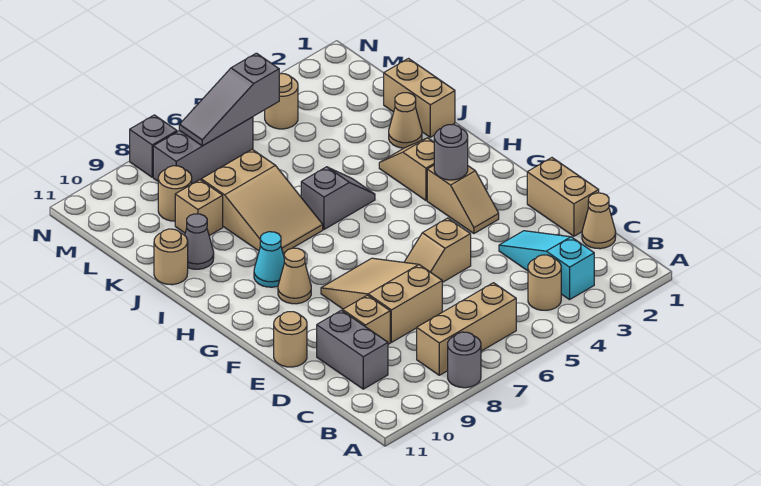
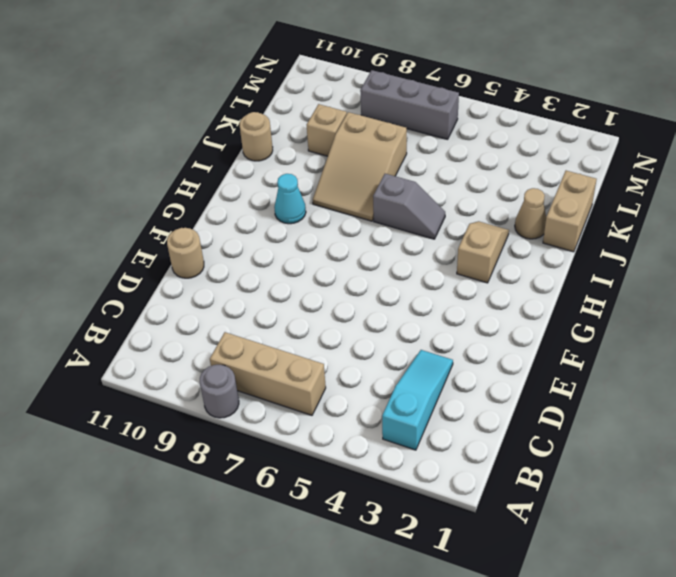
none -> tan 1x1 round brick [528,255,561,310]
none -> tan 1x1 cone [582,193,616,249]
none -> grey 1x2 brick [317,310,388,389]

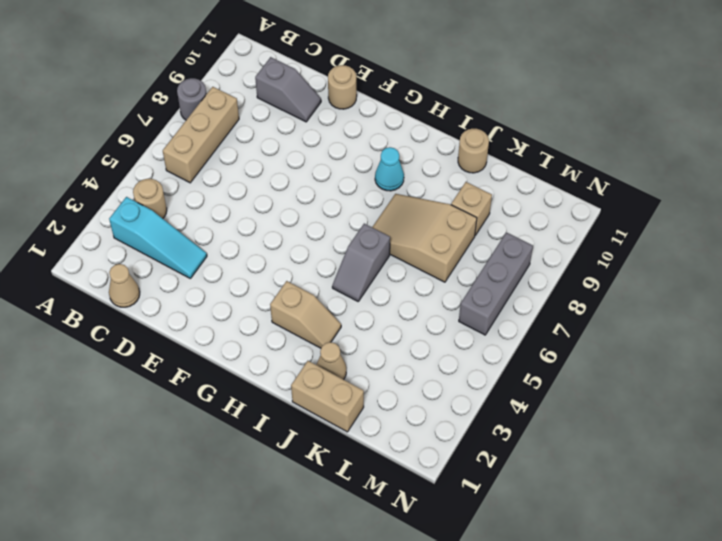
grey 1x2 slope [255,57,321,122] -> grey 1x2 brick [317,310,388,389]
none -> tan 1x2 brick [527,158,599,236]
none -> tan 2x3 slope [321,258,442,342]
none -> tan 1x1 brick [343,295,390,344]

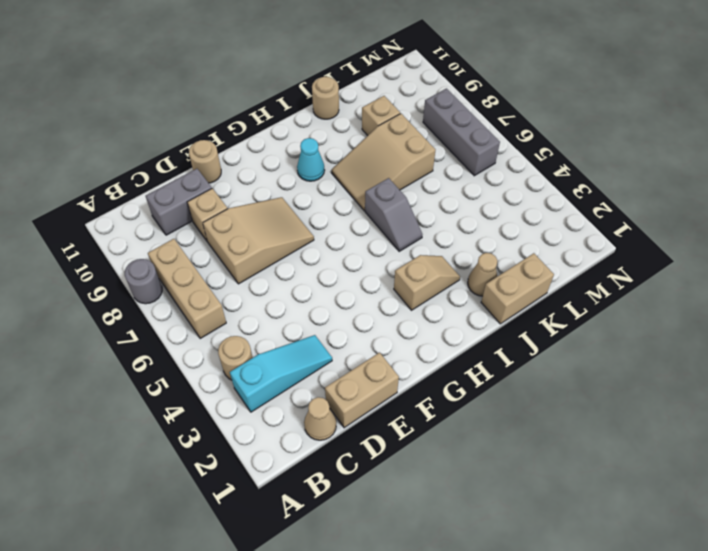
none -> tan 1x2 slope [405,218,471,282]
none -> tan 1x2 slope [427,165,499,234]
none -> tan 1x1 cone [278,248,311,304]

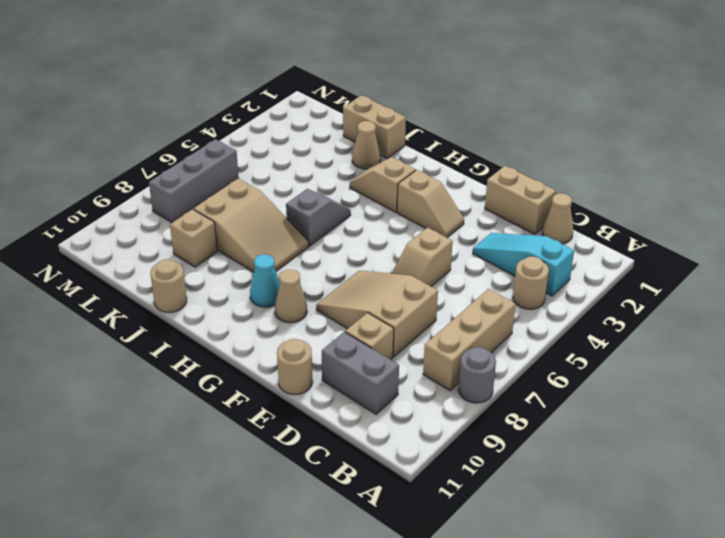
none -> grey 1x1 cone [185,214,214,269]
none -> tan 1x1 round brick [158,166,192,221]
none -> tan 1x1 round brick [265,74,298,129]

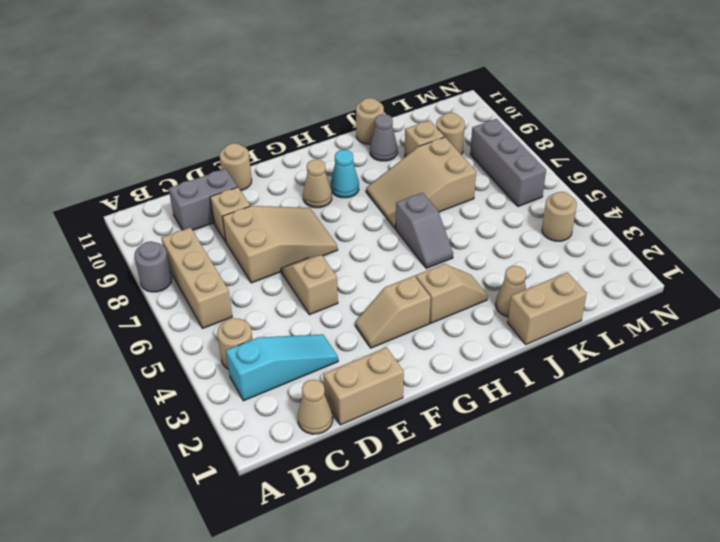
none -> grey 1x1 brick [130,115,177,177]
none -> grey 1x1 round brick [434,125,468,180]
none -> grey 1x3 slope [179,53,279,146]

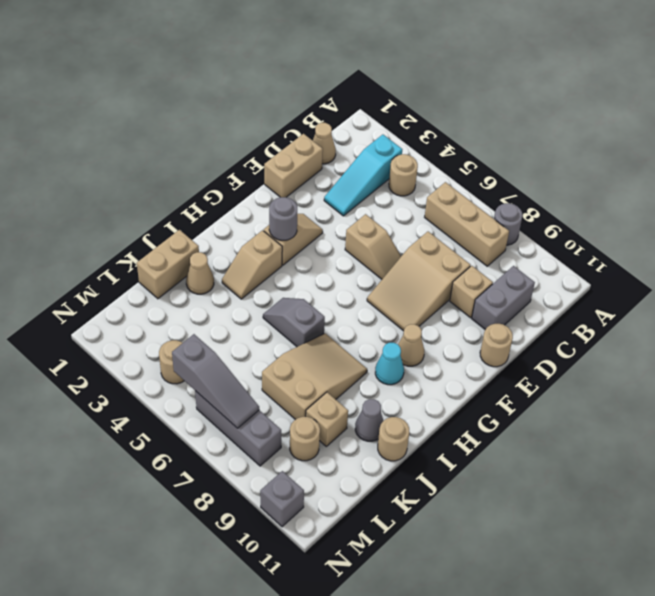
grey 1x1 brick [260,471,304,527] -> grey 1x1 brick moved to [130,115,177,177]

